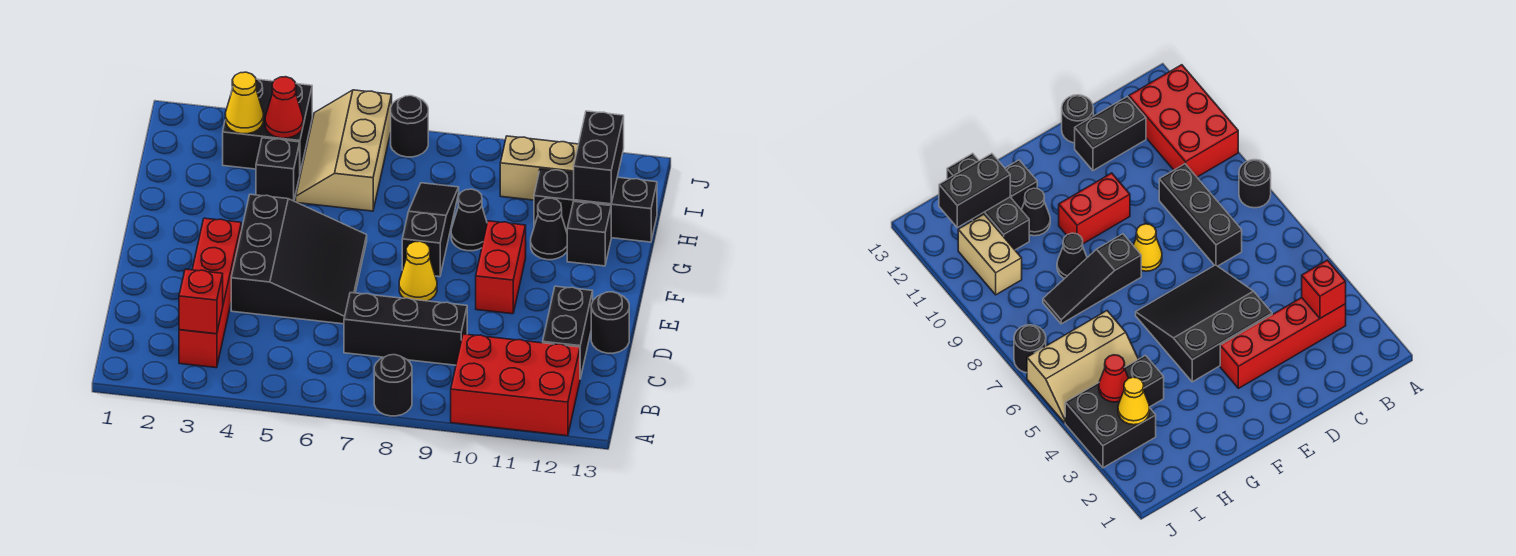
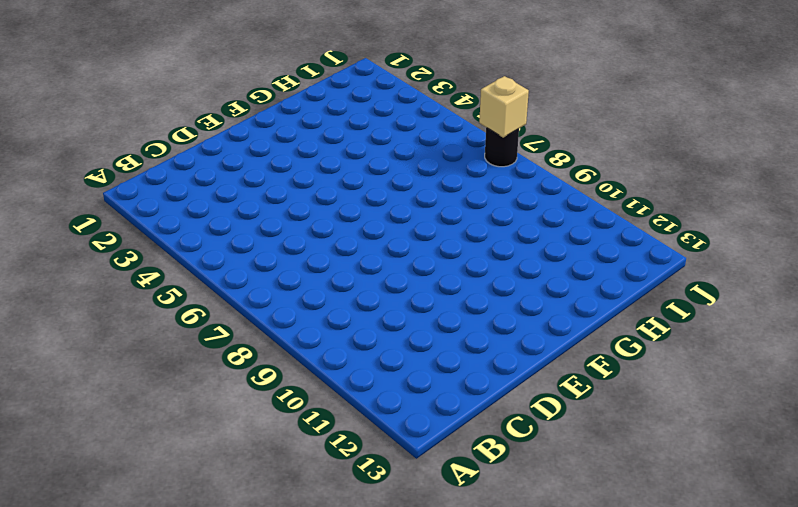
tan 1x1 brick [479,76,529,138] -> none
none -> black 1x1 round brick [374,355,412,416]
none -> red 2x3 brick [451,334,580,436]
none -> red 1x4 brick [179,218,241,368]

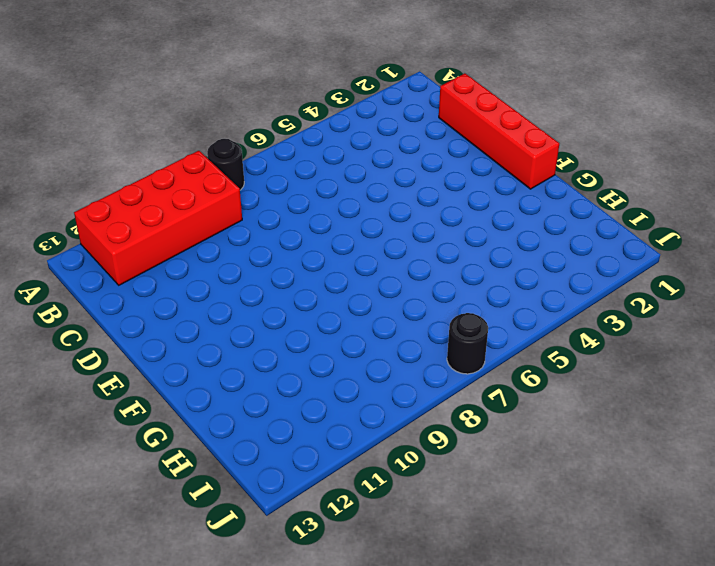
red 2x4 brick [74,151,242,285] -> red 2x3 brick [451,334,580,436]
red 1x4 brick [439,73,559,189] -> red 1x4 brick moved to [179,218,241,368]
none -> black 1x3 brick [344,293,467,365]
none -> black 1x2 brick [543,286,593,378]
none -> black 3x3 slope [231,194,367,324]

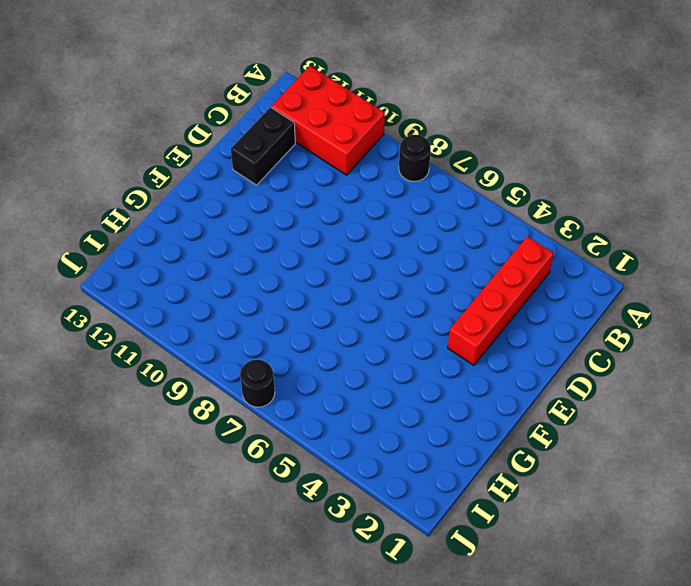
none -> black 1x3 brick [344,293,467,365]
none -> black 3x3 slope [231,194,367,324]
none -> black 1x1 round brick [591,292,629,353]

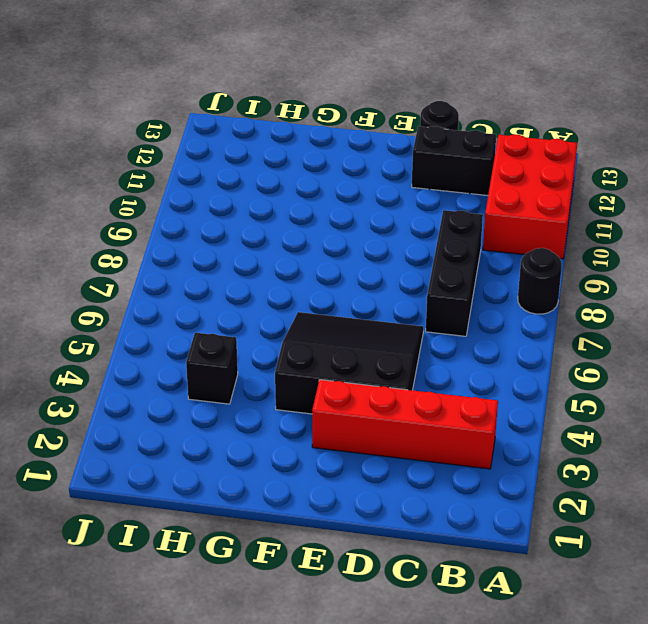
none -> yellow 1x1 cone [399,241,437,301]
none -> red 1x2 brick [476,221,526,314]
none -> black 1x3 slope [402,183,459,277]

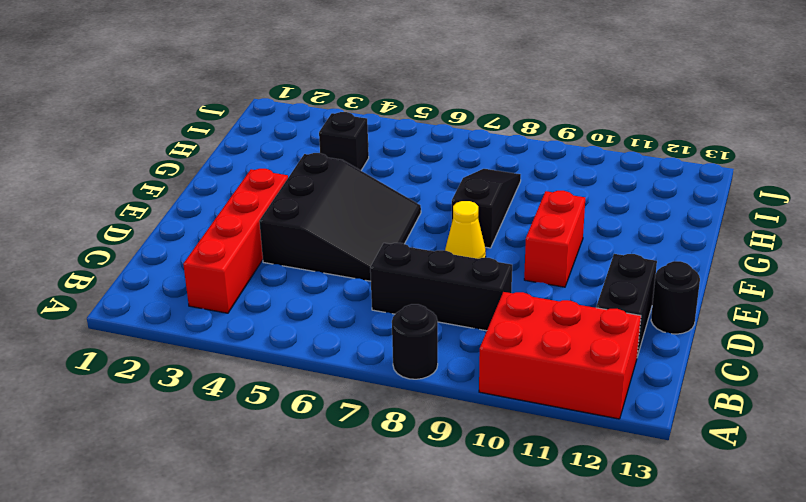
none -> black 1x1 cone [451,189,487,251]
none -> black 1x1 cone [531,198,567,260]
none -> black 1x1 brick [567,202,611,266]

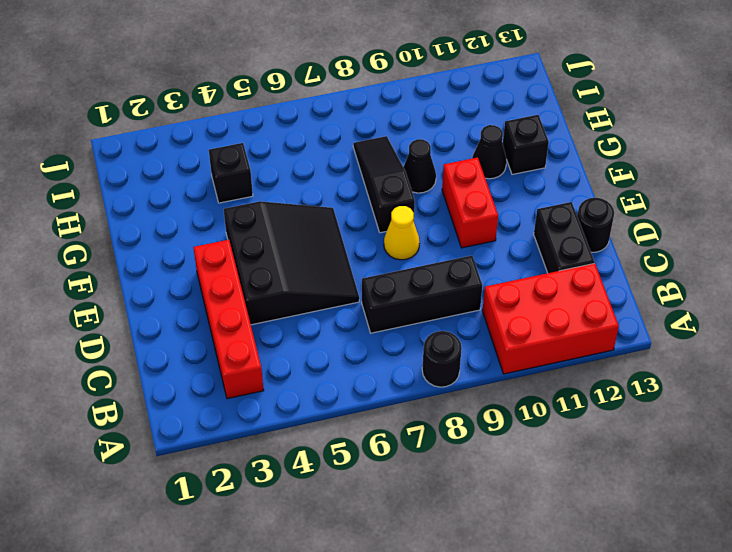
none -> tan 2x3 slope [296,90,392,211]
none -> black 1x3 brick [534,169,657,242]
none -> black 2x2 brick [223,79,312,172]

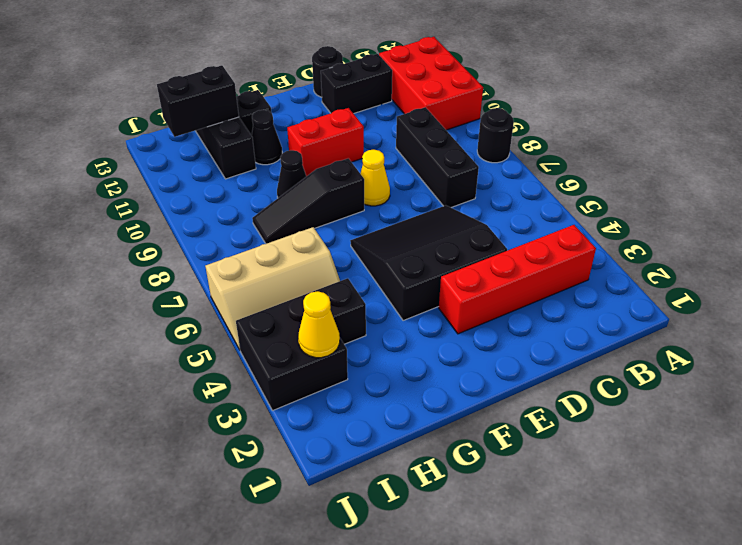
none -> tan 1x2 brick [500,136,578,200]
none -> black 1x1 round brick [391,96,428,157]
none -> red 1x1 brick [179,269,223,334]

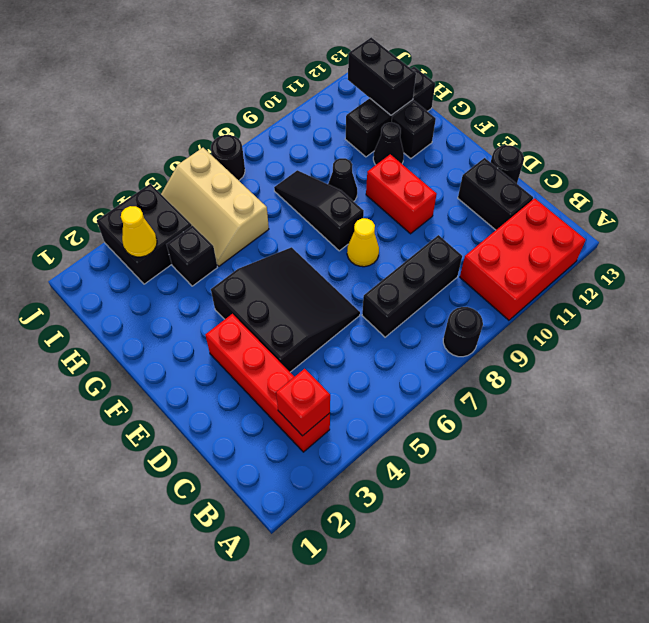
none -> tan 1x2 brick [500,136,578,200]
none -> red 1x1 cone [265,77,303,138]

